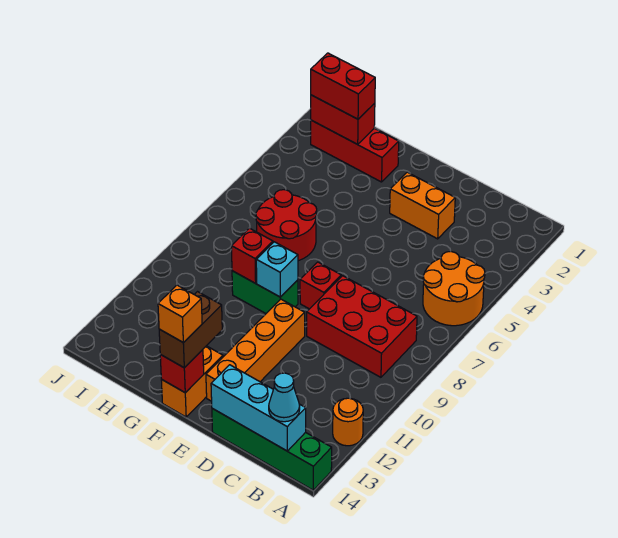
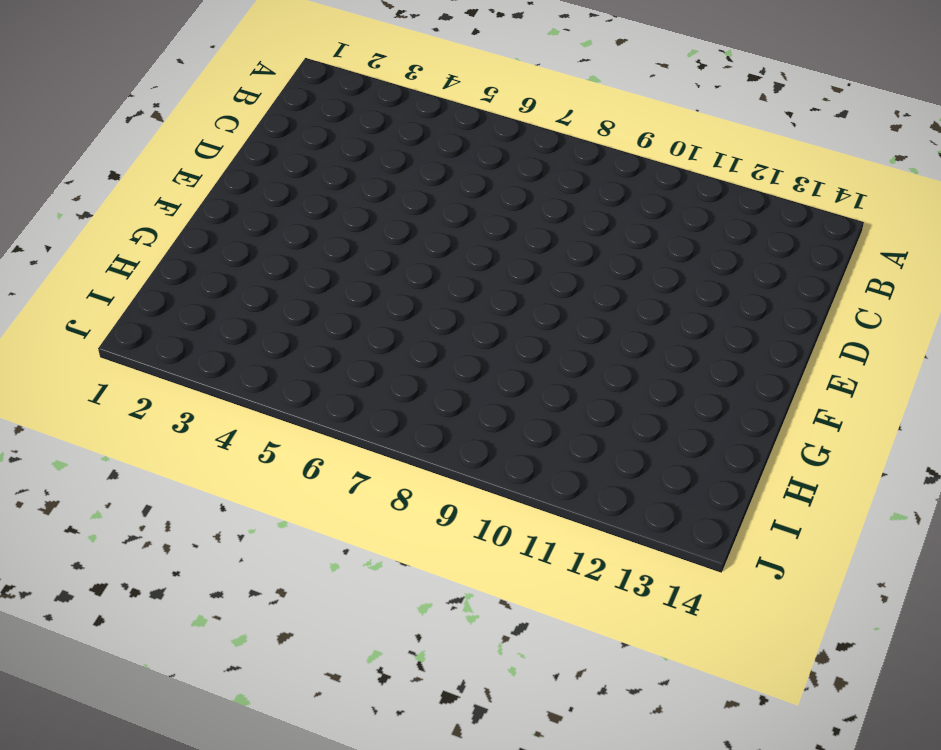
none -> orange 2x2 round brick [423,252,485,326]
none -> orange 1x1 round brick [333,398,363,446]
none -> green 1x4 brick [212,408,332,490]

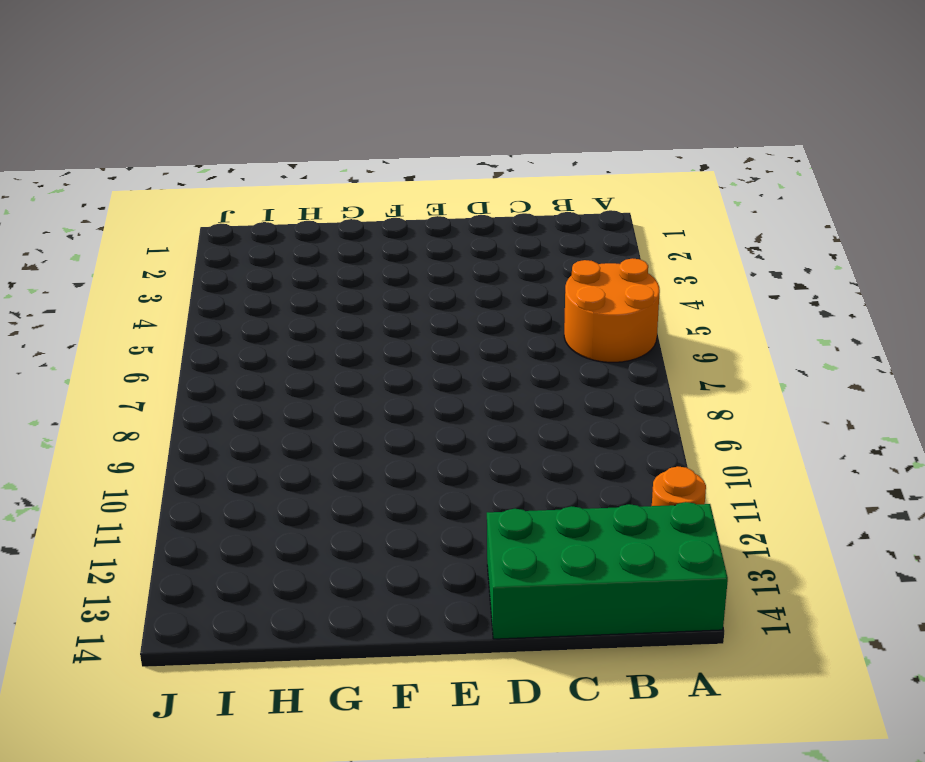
green 2x4 brick [487,502,728,639] -> green 1x4 brick [212,408,332,490]
none -> red 2x3 brick [307,276,417,377]
none -> orange 1x2 brick [390,172,455,239]
none -> red 1x1 brick [300,262,341,309]

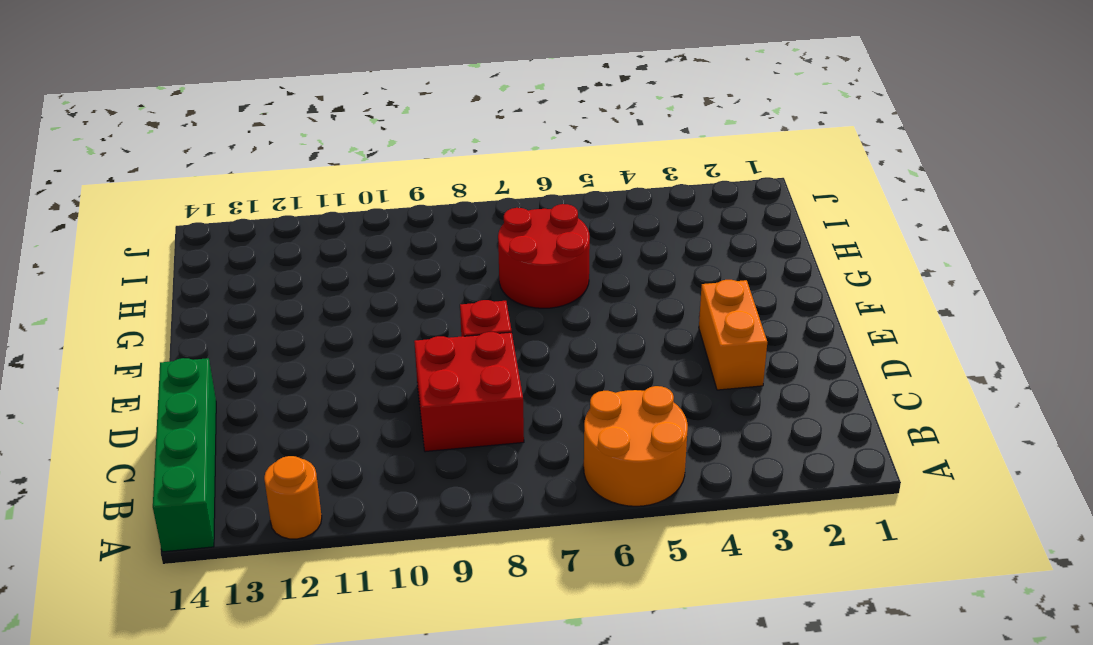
red 2x2 brick [414,332,524,452] -> red 2x3 brick [307,276,417,377]
none -> orange 1x4 brick [206,299,305,401]
none -> green 1x2 brick [232,271,298,313]
none -> orange 1x2 brick [161,346,223,417]

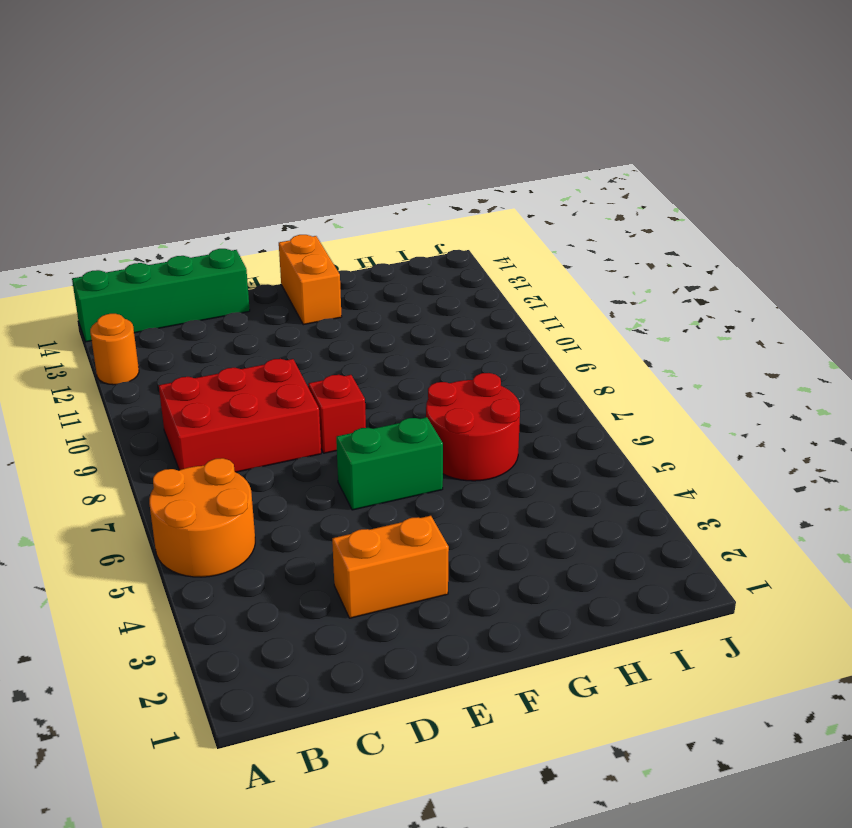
green 1x2 brick [336,417,443,510] -> green 1x2 brick moved to [232,271,298,313]
none -> orange 1x4 brick [206,299,305,401]
none -> red 1x3 brick [311,120,399,182]
none -> cyan 1x3 brick [211,365,306,451]

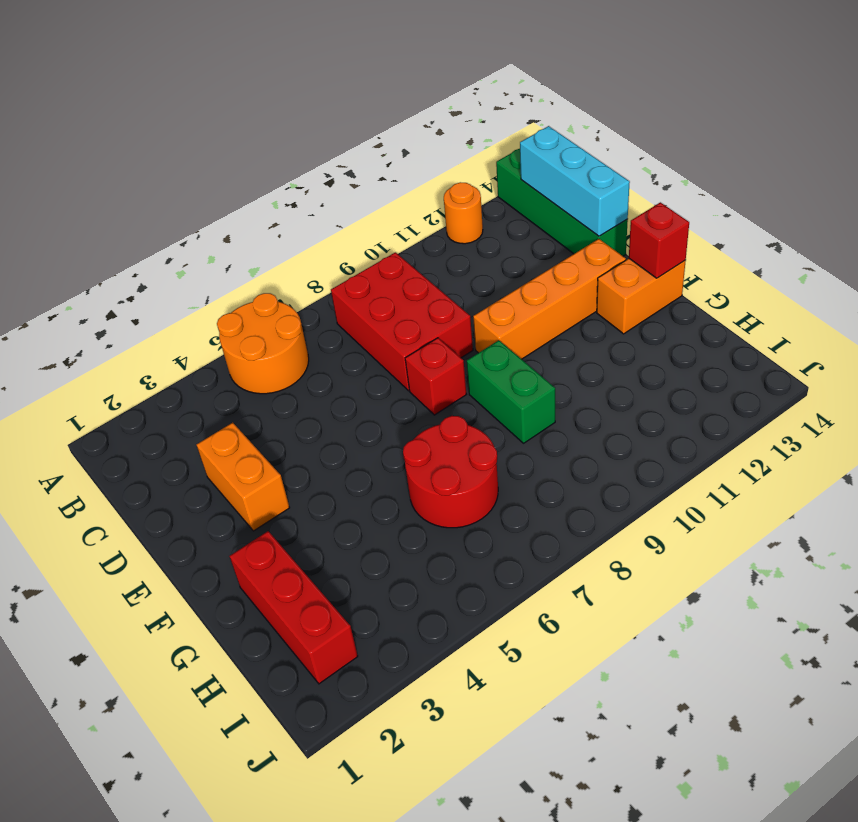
none -> cyan 1x1 brick [256,242,298,297]
none -> red 1x1 brick [231,228,273,283]
none -> red 1x2 brick [311,95,375,144]

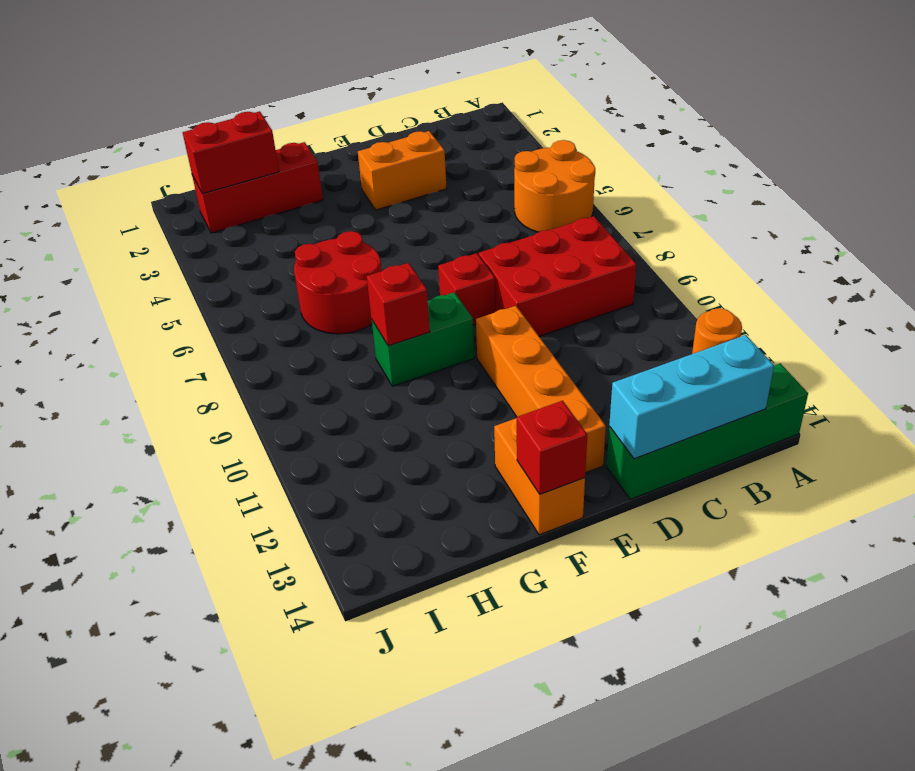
none -> cyan 1x1 brick [256,242,298,297]
none -> cyan 1x1 cone [269,373,300,422]
none -> brown 1x2 brick [159,292,222,368]

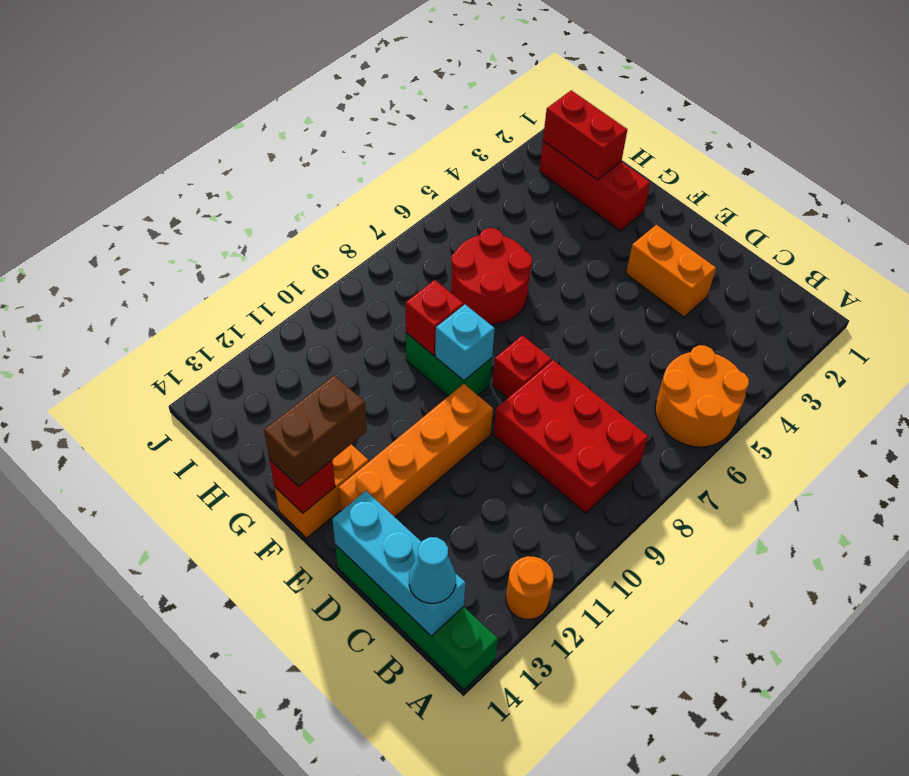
none -> red 1x2 brick [311,53,375,119]
none -> orange 1x1 brick [158,285,202,343]

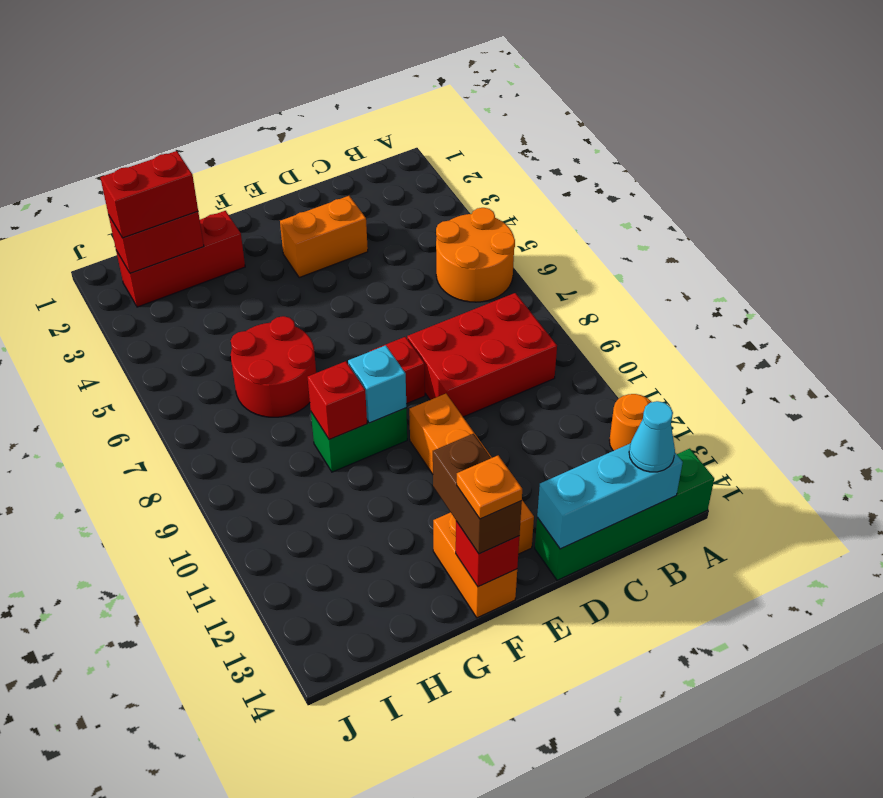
orange 1x1 plate [457,455,522,519] -> orange 1x1 brick [158,285,202,343]

